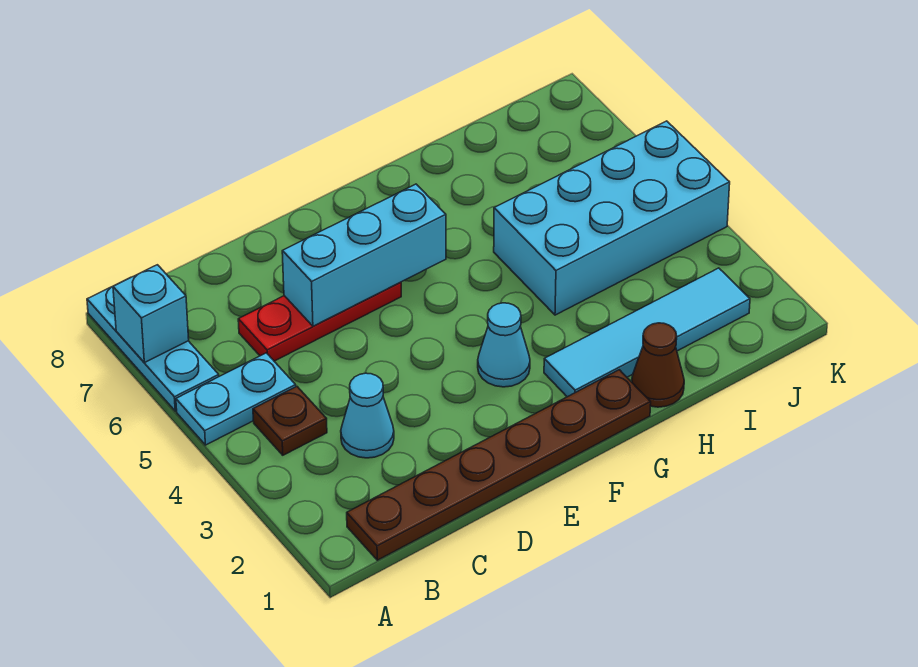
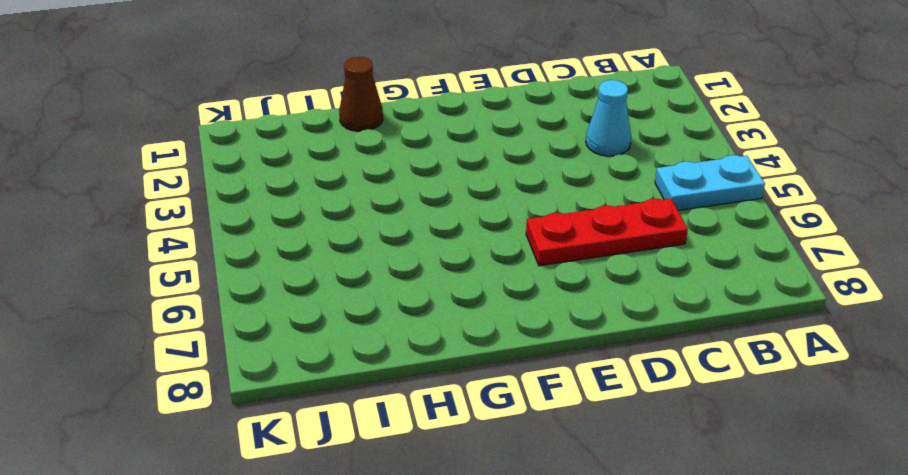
none -> cyan 1x3 plate [87,286,219,411]
none -> brown 1x6 plate [347,370,651,560]
none -> brown 1x1 plate [253,387,327,455]

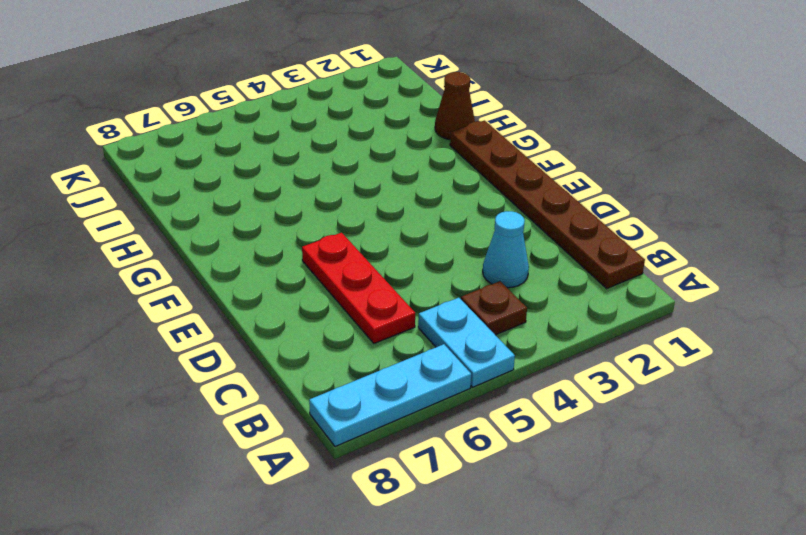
none -> cyan 1x1 cone [478,303,530,387]
none -> cyan 1x4 tile [544,268,750,397]
none -> cyan 2x4 brick [494,121,730,315]

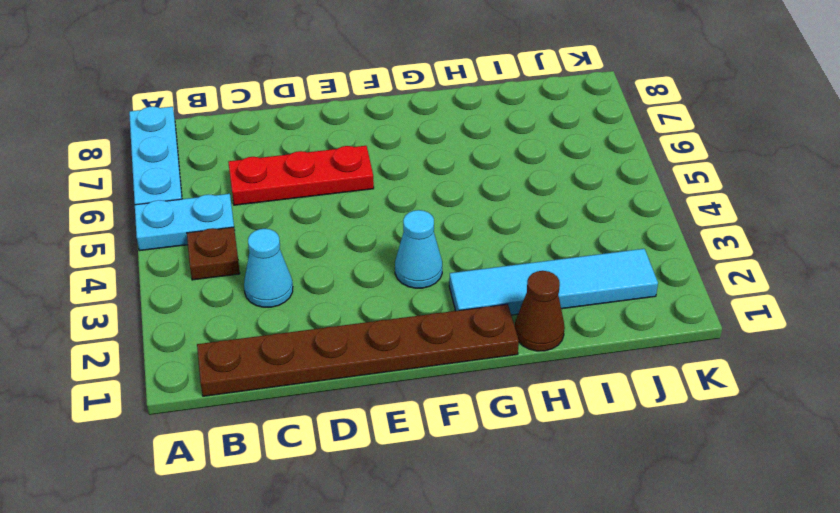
none -> cyan 2x4 brick [494,121,730,315]
none -> cyan 1x1 brick [113,265,189,363]
none -> cyan 1x3 brick [282,184,446,326]

